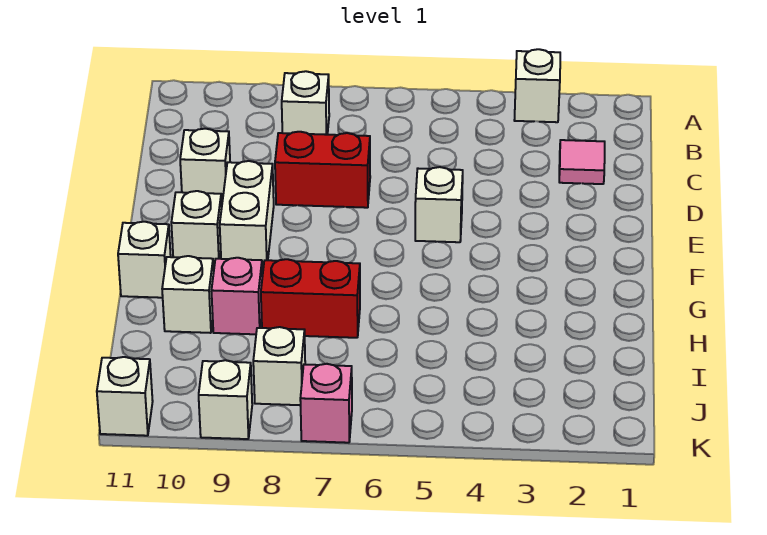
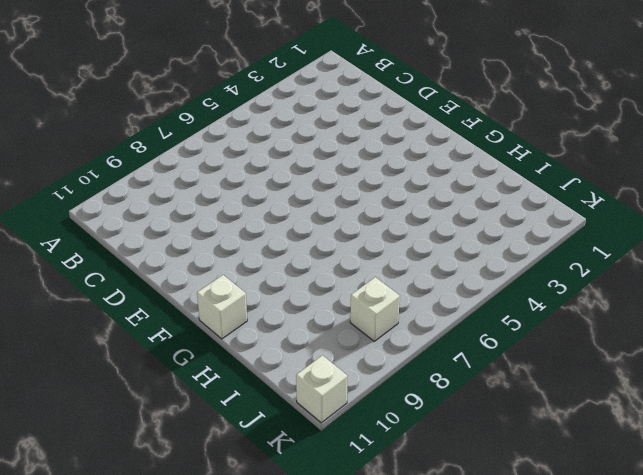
none -> white 1x1 brick [514,49,560,122]
none -> white 1x1 brick [282,71,329,135]
none -> pink 1x1 tile [559,140,605,184]

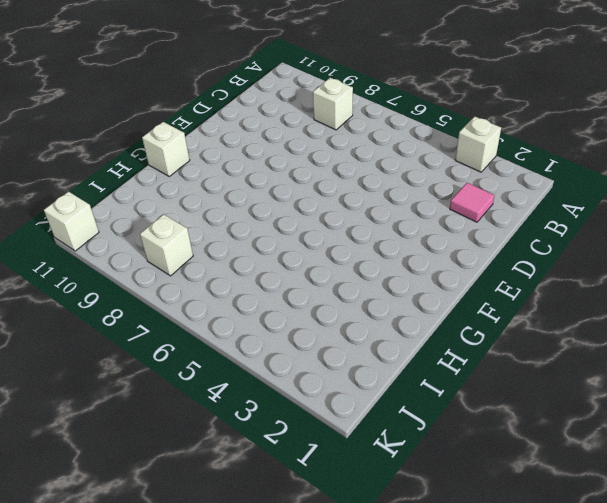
none -> red 1x2 brick [275,132,370,208]
none -> white 1x1 brick [180,129,230,202]
none -> white 1x1 brick [415,167,463,242]

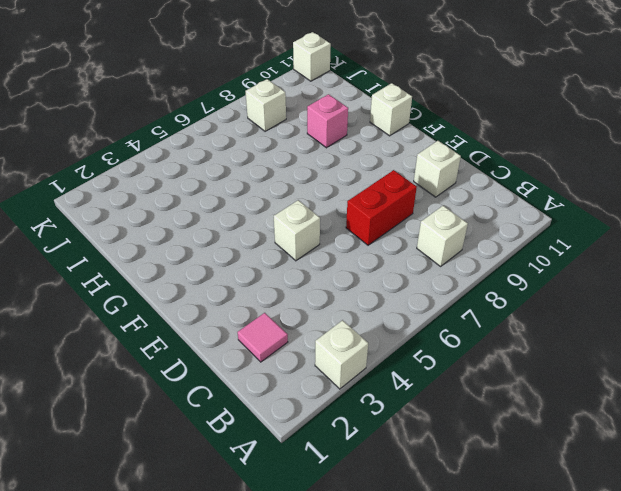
none -> white 1x2 brick [220,161,274,268]
none -> white 1x1 brick [171,191,222,266]
none -> red 1x2 brick [261,259,360,338]

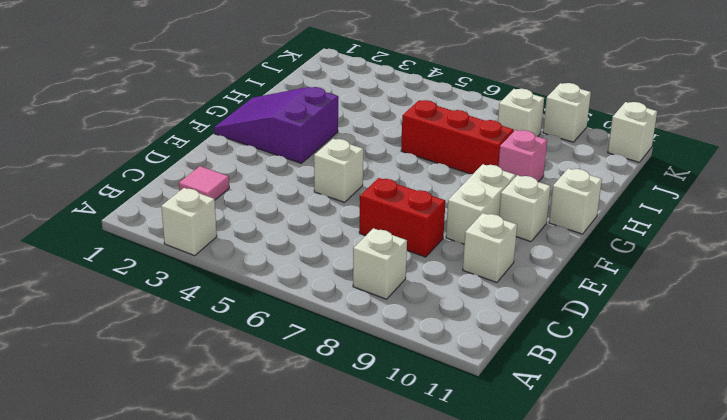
purple 2x3 slope [214,87,338,163] -> none
red 1x3 brick [401,100,514,174] -> red 1x2 brick [261,259,360,338]
none -> white 1x1 brick [162,256,214,333]
none -> pink 1x1 brick [300,364,352,443]

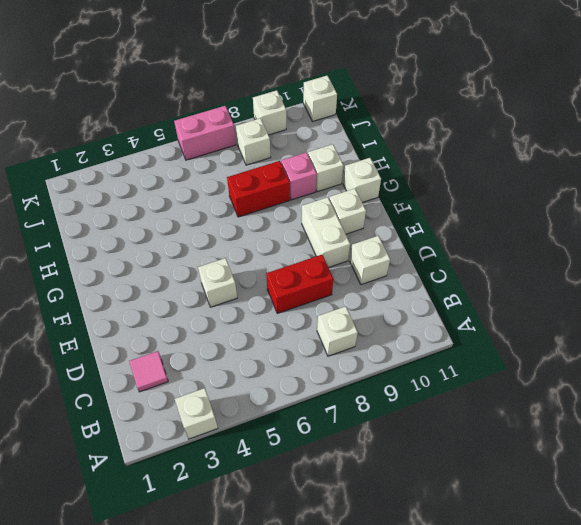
pink 1x2 brick [174,106,236,160] -> pink 1x1 brick [300,364,352,443]

